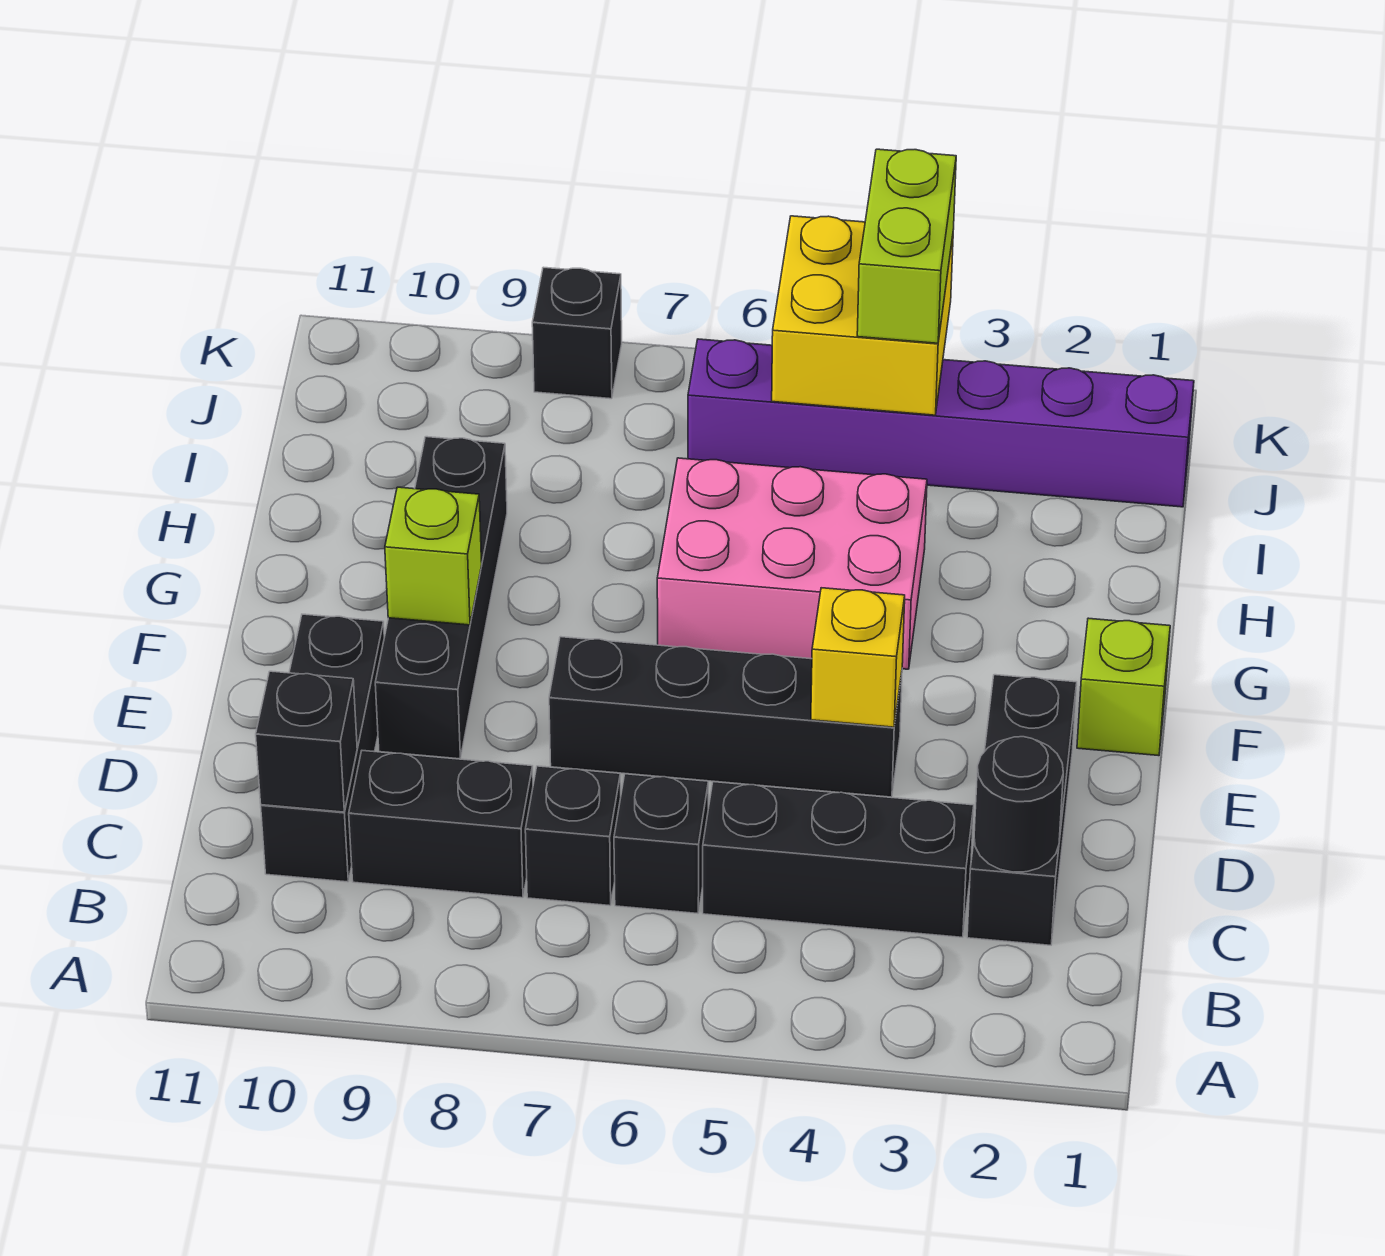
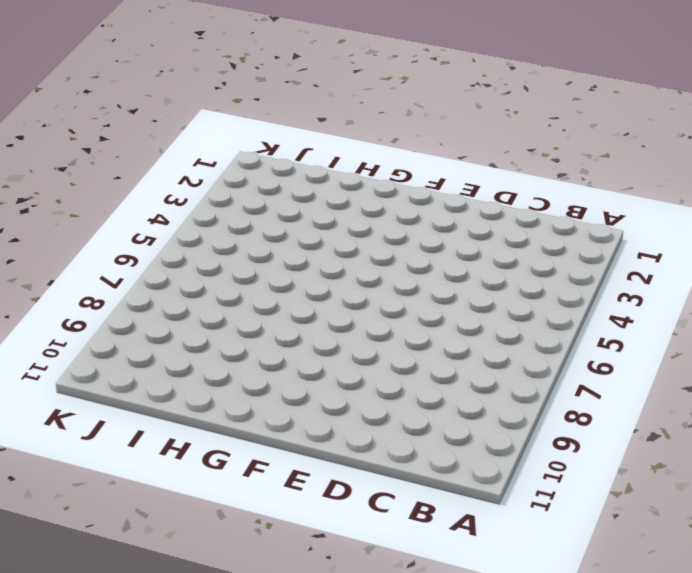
none -> black 1x3 brick [967,675,1077,945]
none -> black 1x3 brick [703,782,974,937]
none -> black 1x1 brick [614,774,708,914]

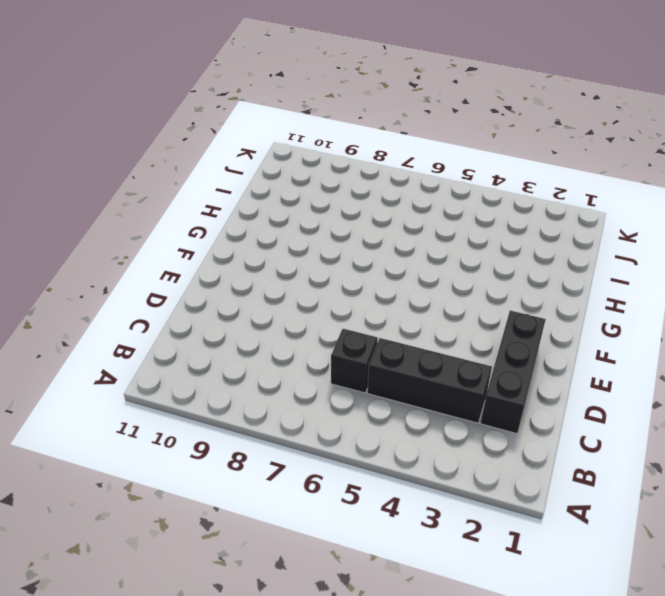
none -> black 1x1 brick [525,766,621,906]
none -> black 1x2 brick [349,751,533,898]
none -> black 1x3 brick [261,614,384,882]

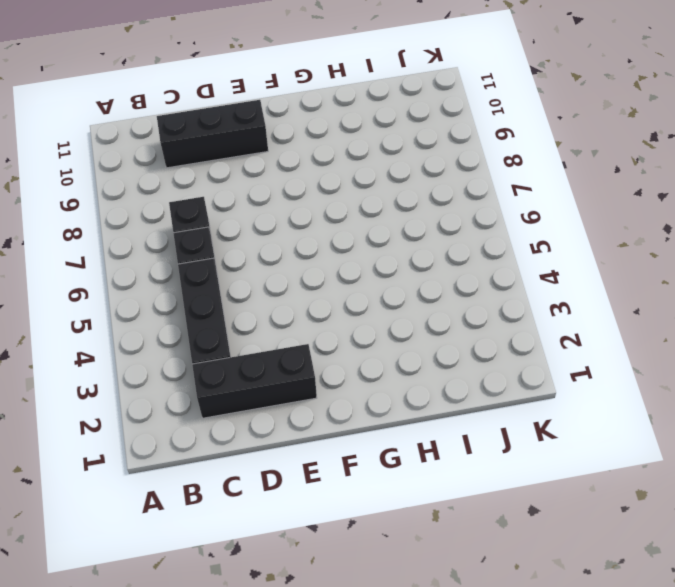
none -> black 1x2 brick [349,751,533,898]
none -> black 1x4 brick [549,637,902,797]
none -> black 1x4 brick [375,437,507,759]

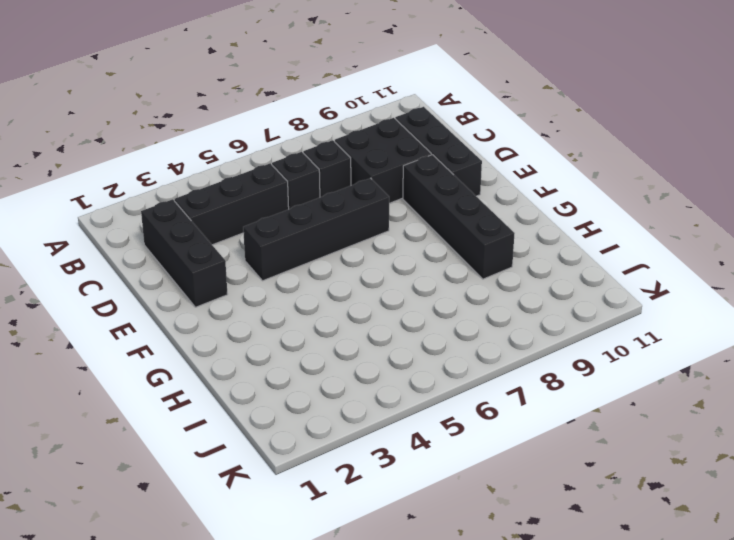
black 2x2 brick [335,118,432,203] -> black 1x2 brick [349,751,533,898]
none -> lime 1x1 brick [1077,618,1170,756]
none -> pink 2x3 brick [657,458,927,669]
none -> purple 1x6 brick [688,339,1194,507]

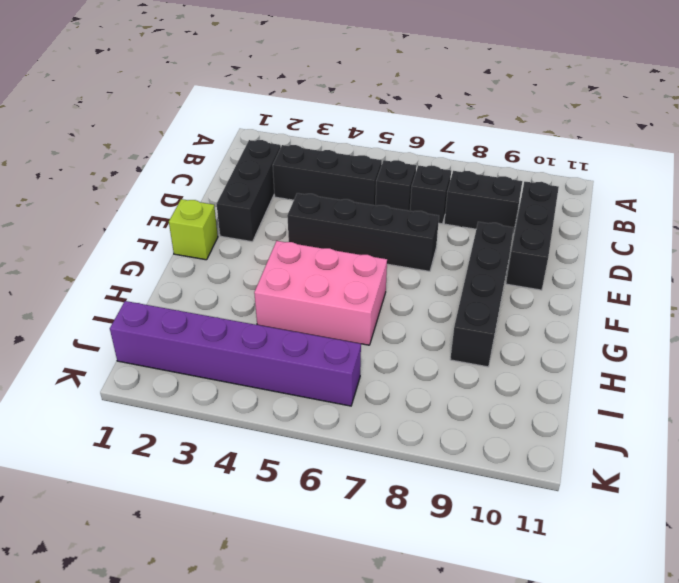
none -> black 1x1 brick [532,267,622,399]
none -> black 1x1 round brick [974,737,1063,872]
none -> black 1x1 brick [256,671,357,812]

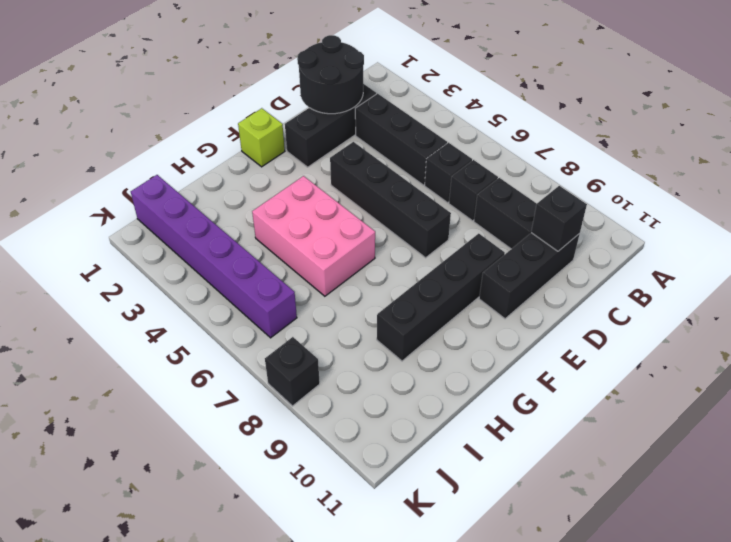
black 2x2 round brick [297,35,364,114] -> black 1x1 round brick [974,737,1063,872]
none -> yellow 1x1 brick [811,588,905,727]
none -> lime 1x1 brick [385,487,482,625]
none -> yellow 2x2 brick [772,216,953,415]

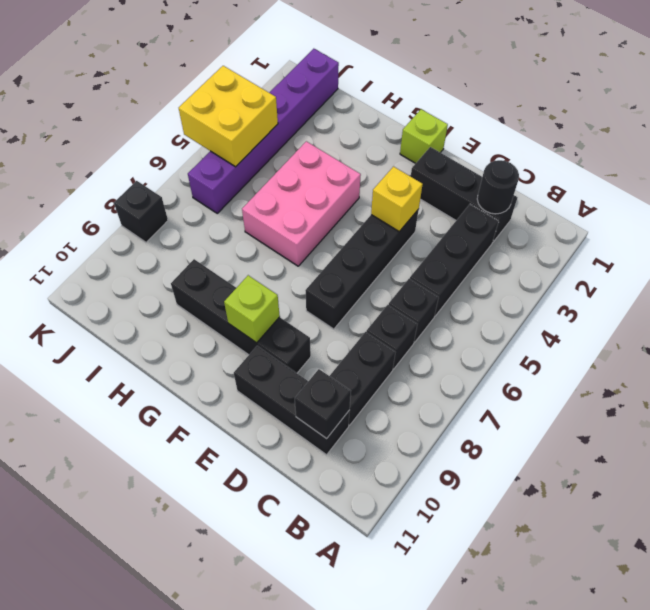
none -> lime 1x2 brick [857,149,956,343]

